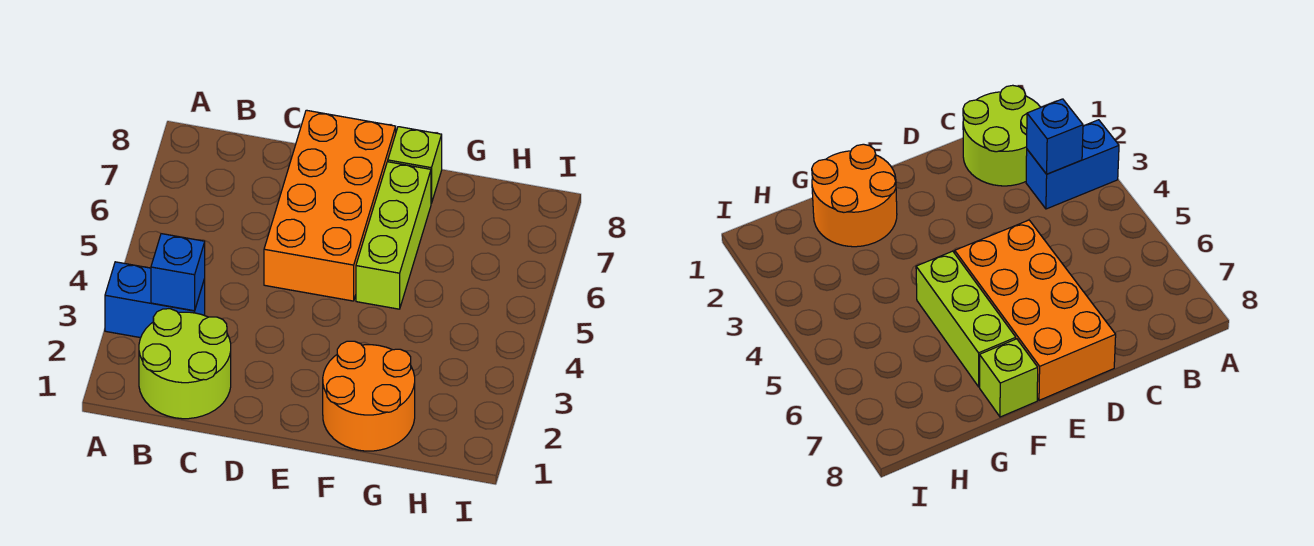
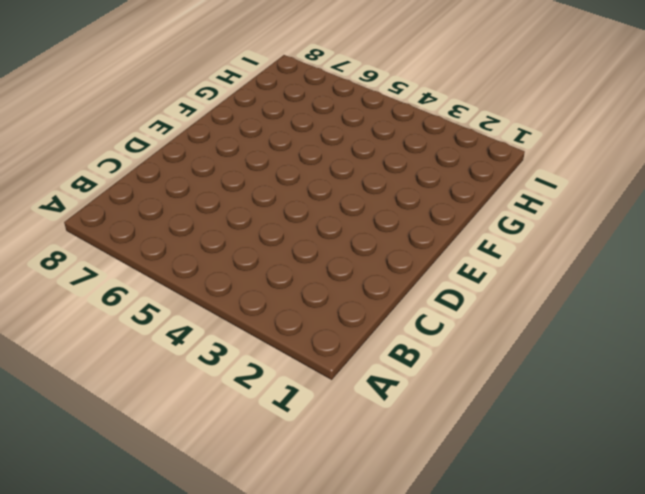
none -> blue 1x2 brick [105,262,205,338]
none -> lime 2x2 round brick [139,309,231,419]

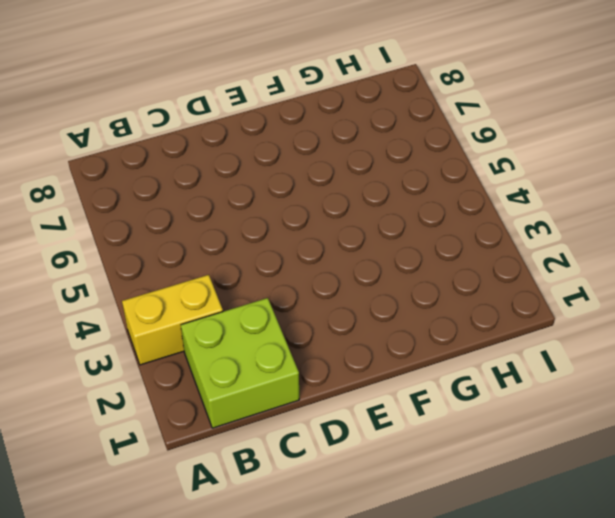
yellow 1x2 brick [122,275,223,365] -> blue 1x2 brick [105,262,205,338]
lime 2x2 brick [181,298,299,428] -> lime 2x2 round brick [139,309,231,419]
none -> orange 2x4 brick [264,110,396,301]
none -> orange 2x2 round brick [323,341,415,451]

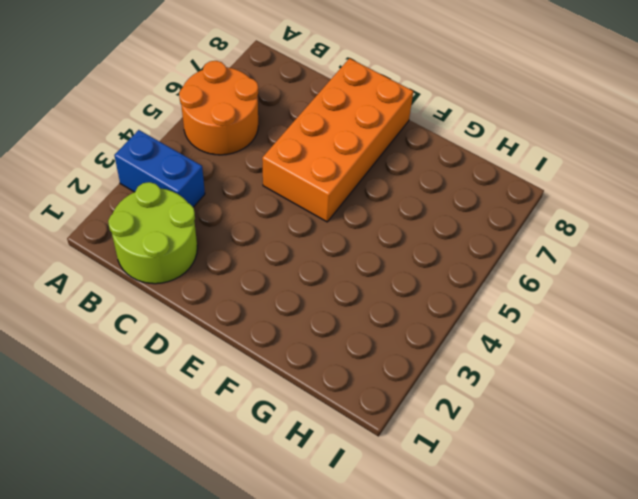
orange 2x2 round brick [179,61,258,155] -> orange 2x2 round brick moved to [323,341,415,451]
none -> lime 1x3 brick [356,162,431,309]
none -> lime 1x1 brick [388,127,442,203]

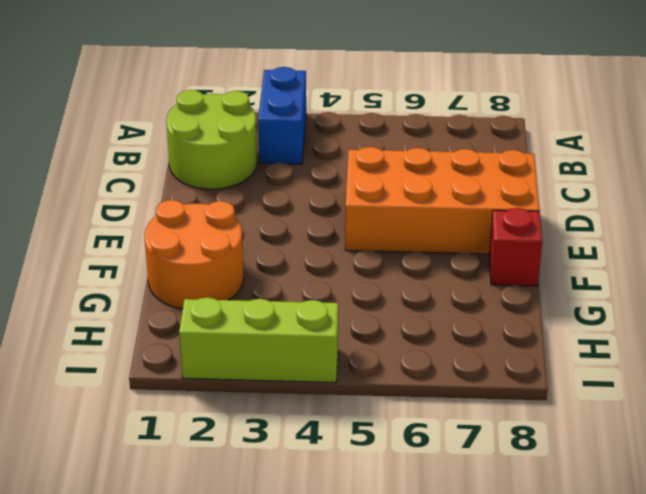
red 1x1 brick [489,208,542,286] -> lime 1x1 brick [388,127,442,203]
lime 1x3 brick [179,297,338,383] -> lime 1x3 brick moved to [356,162,431,309]
none -> blue 1x1 brick [151,234,205,311]

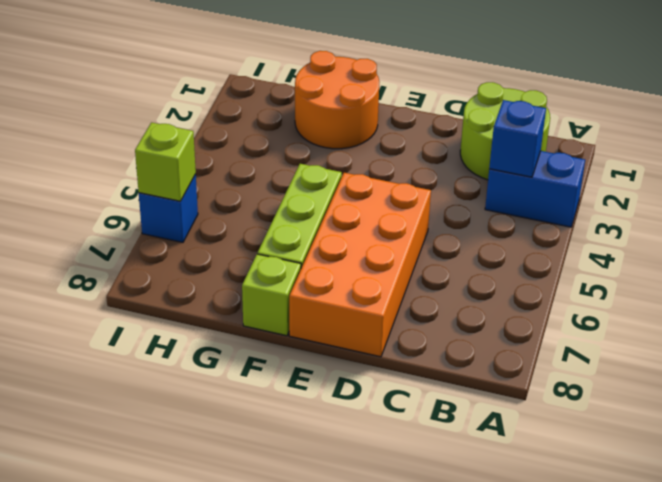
blue 1x1 brick [139,175,198,242] -> none
lime 1x1 brick [135,123,196,201] -> none

